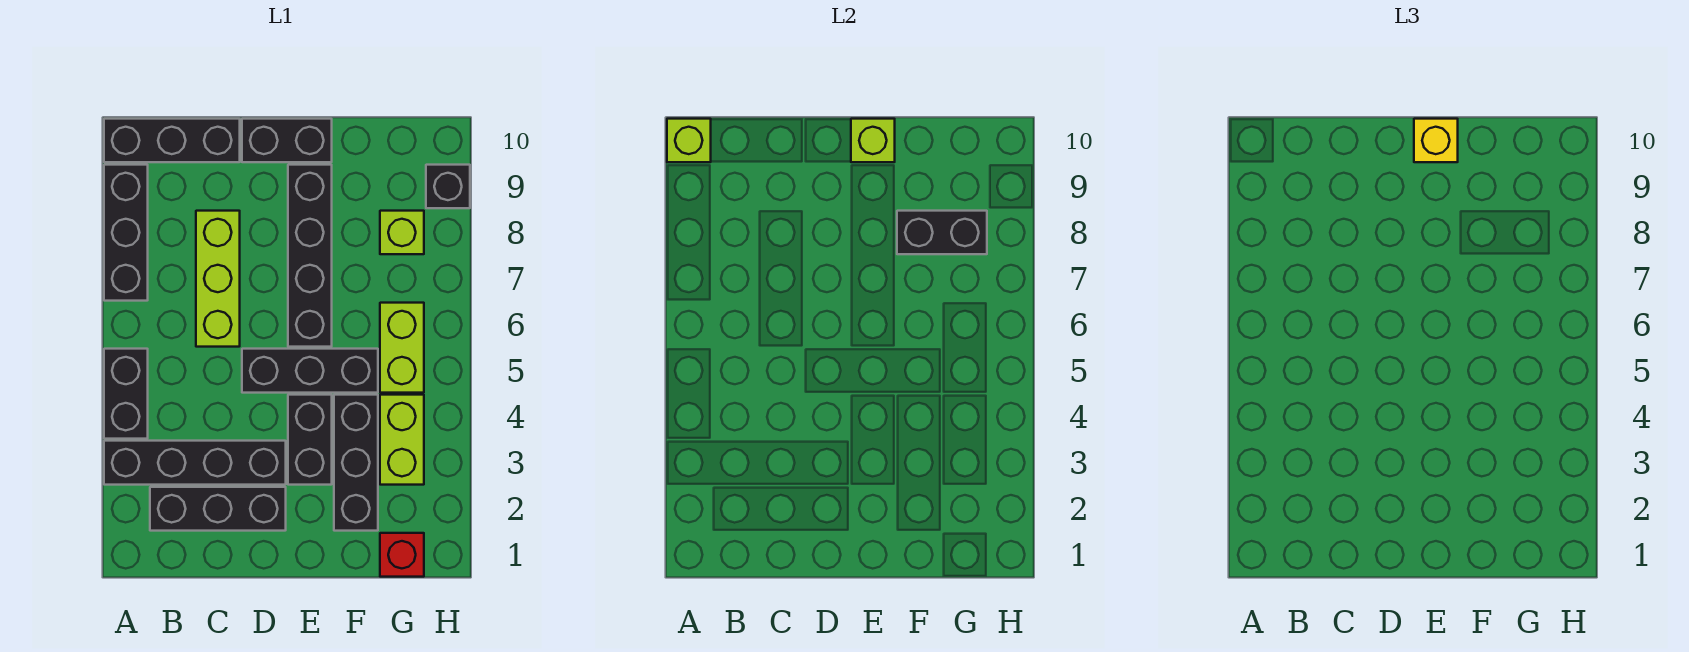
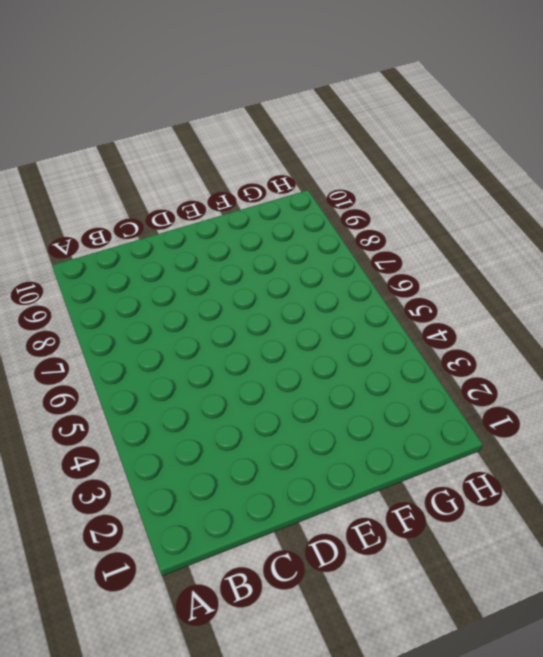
none -> black 1x4 brick [104,441,286,485]
none -> black 1x2 brick [104,349,148,439]
none -> black 1x3 brick [104,165,148,301]

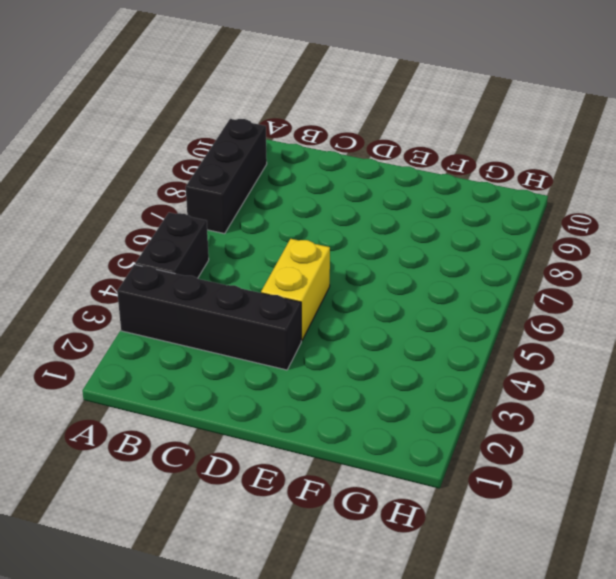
yellow 1x2 brick [261,239,330,341] -> black 1x3 brick [242,349,378,393]
none -> black 1x3 brick [104,119,240,162]
none -> black 1x3 brick [150,487,286,531]
none -> lime 1x3 brick [196,211,240,347]

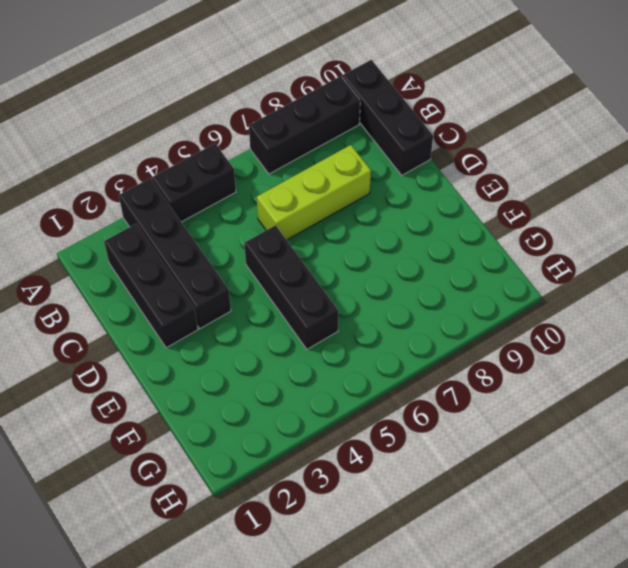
none -> black 1x2 brick [242,119,332,162]
none -> black 1x2 brick [288,395,332,485]
none -> black 1x4 brick [288,165,332,347]

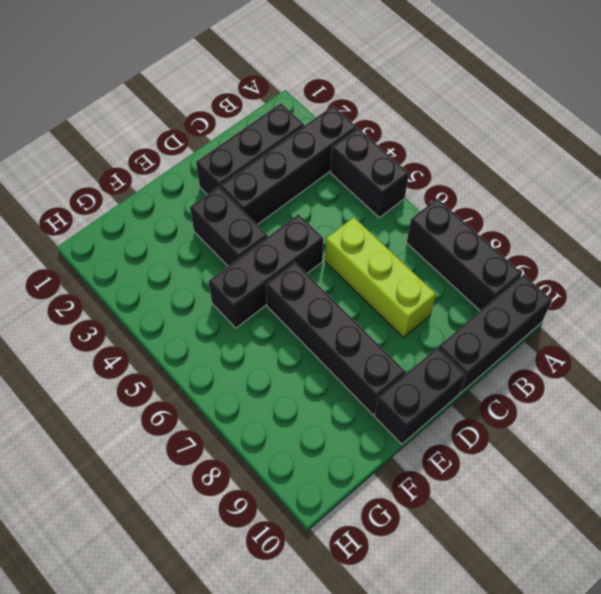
none -> black 1x3 brick [334,395,378,531]
none -> red 1x1 brick [380,533,424,577]
none -> lime 1x2 brick [380,395,424,485]

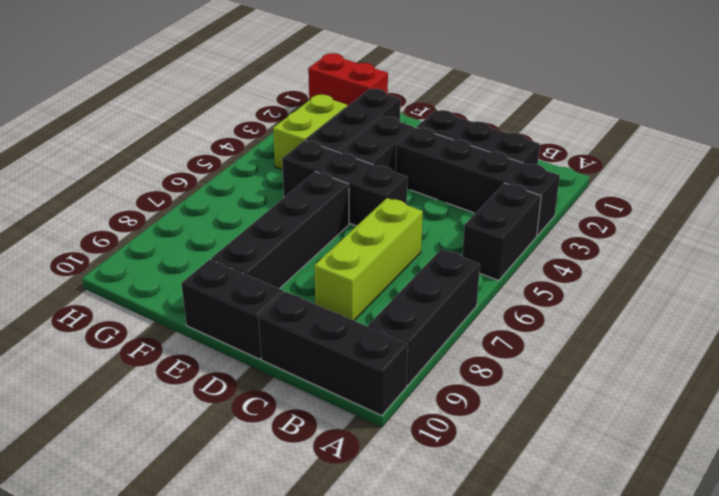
red 1x2 brick [308,53,388,106] -> red 1x1 brick [380,533,424,577]
none -> lime 1x2 brick [380,303,424,393]
none -> lime 1x1 brick [380,211,424,254]
none -> black 1x1 brick [426,165,470,208]

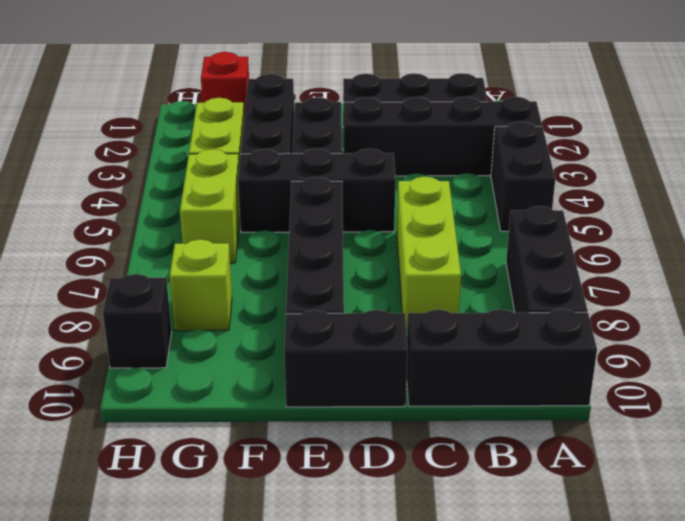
none -> lime 1x1 brick [667,119,711,162]
none -> lime 1x1 brick [851,119,895,162]
none -> black 1x2 brick [897,211,987,254]

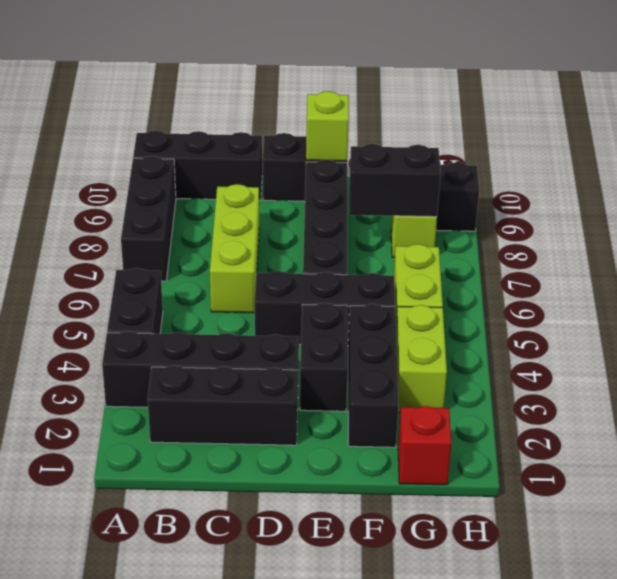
none -> lime 1x1 brick [667,119,711,162]
none -> yellow 1x1 brick [1414,119,1458,162]

